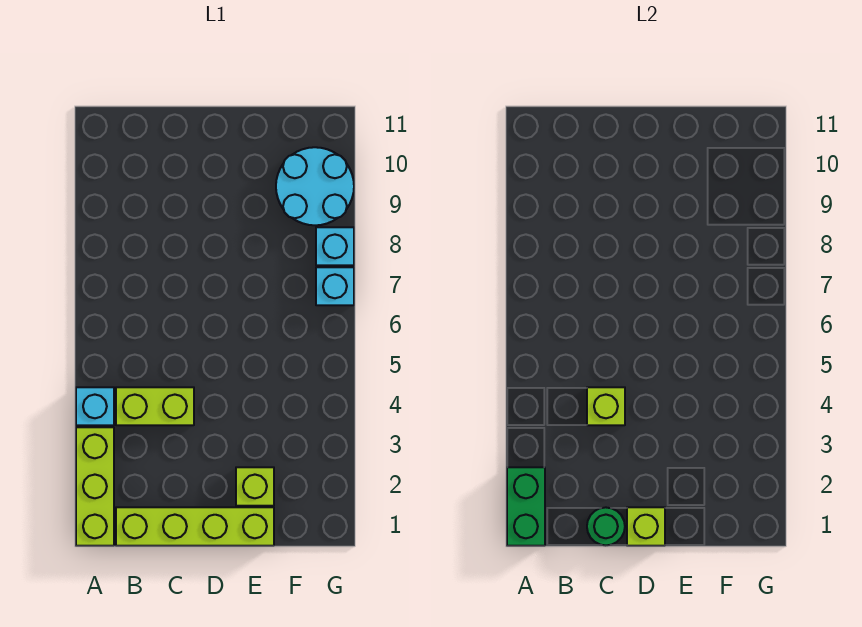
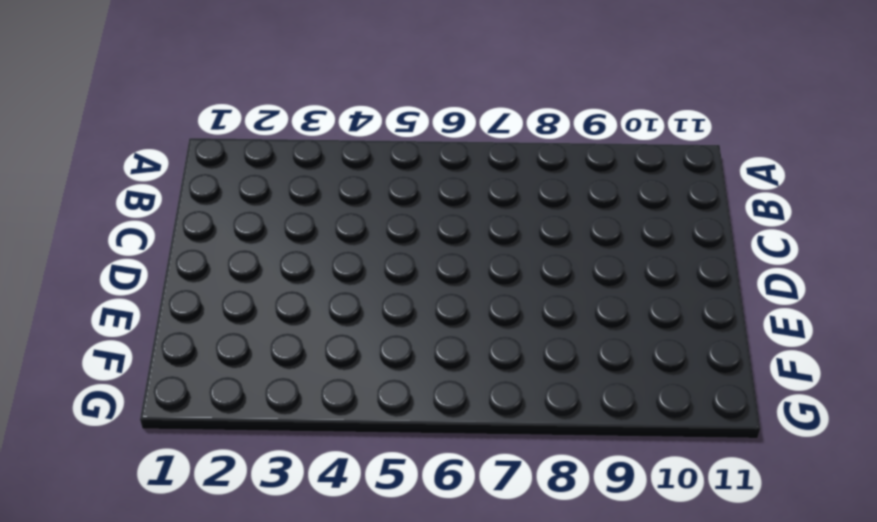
none -> lime 1x3 brick [76,427,114,546]
none -> cyan 1x1 brick [76,387,114,425]
none -> lime 1x4 brick [116,507,274,546]

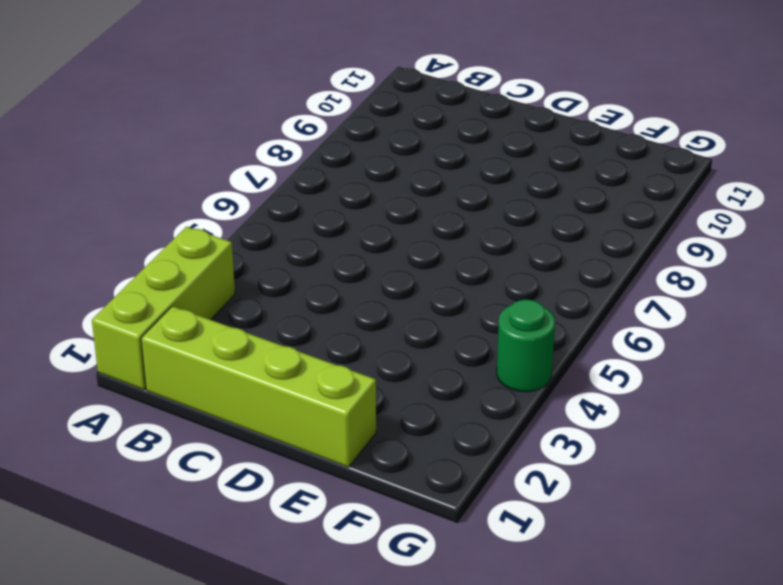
green 1x1 round brick [497,300,555,392] -> green 1x1 round brick moved to [587,507,625,545]
none -> cyan 1x1 brick [76,387,114,425]
none -> lime 1x2 brick [116,387,194,425]
none -> lime 1x1 brick [236,467,274,506]

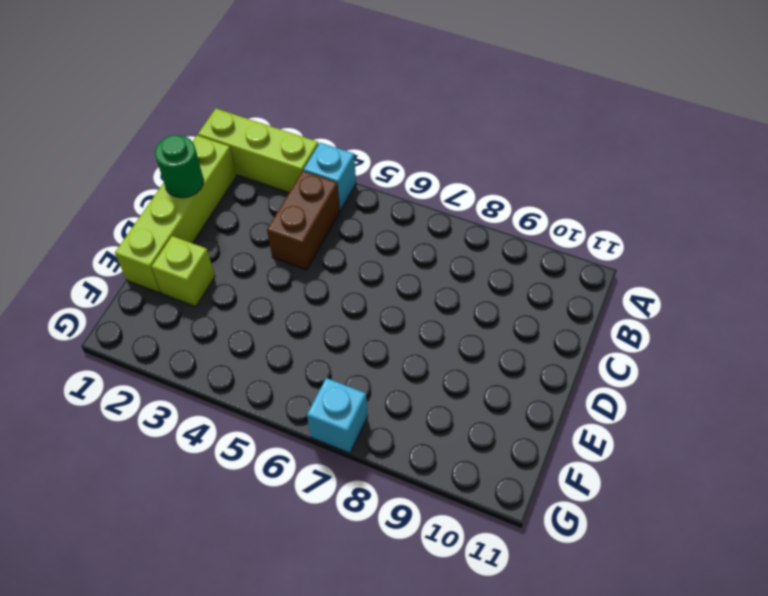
brown 1x2 brick [267,171,340,270] -> lime 1x2 brick [116,387,194,425]
none -> cyan 2x2 round brick [276,147,354,225]
none -> cyan 1x1 brick [316,227,354,265]
none -> green 1x2 brick [507,467,545,546]

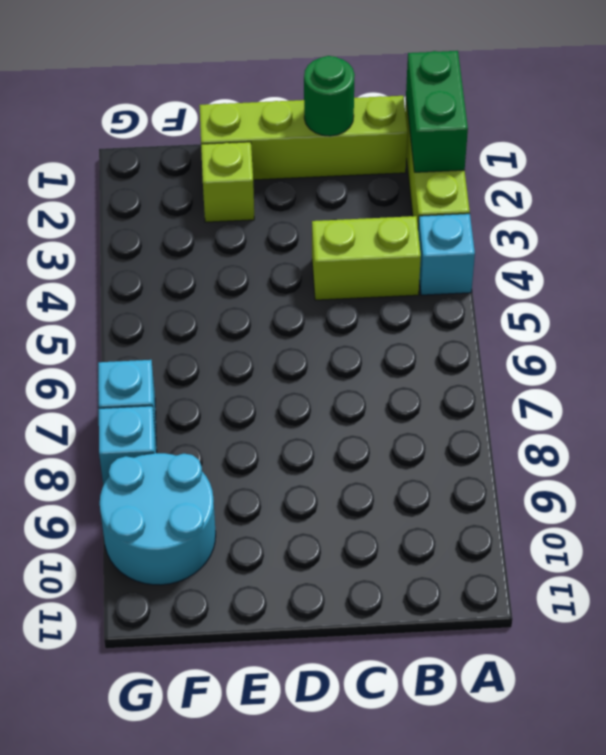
none -> lime 1x1 brick [587,387,625,425]
none -> lime 1x1 brick [627,507,665,546]

